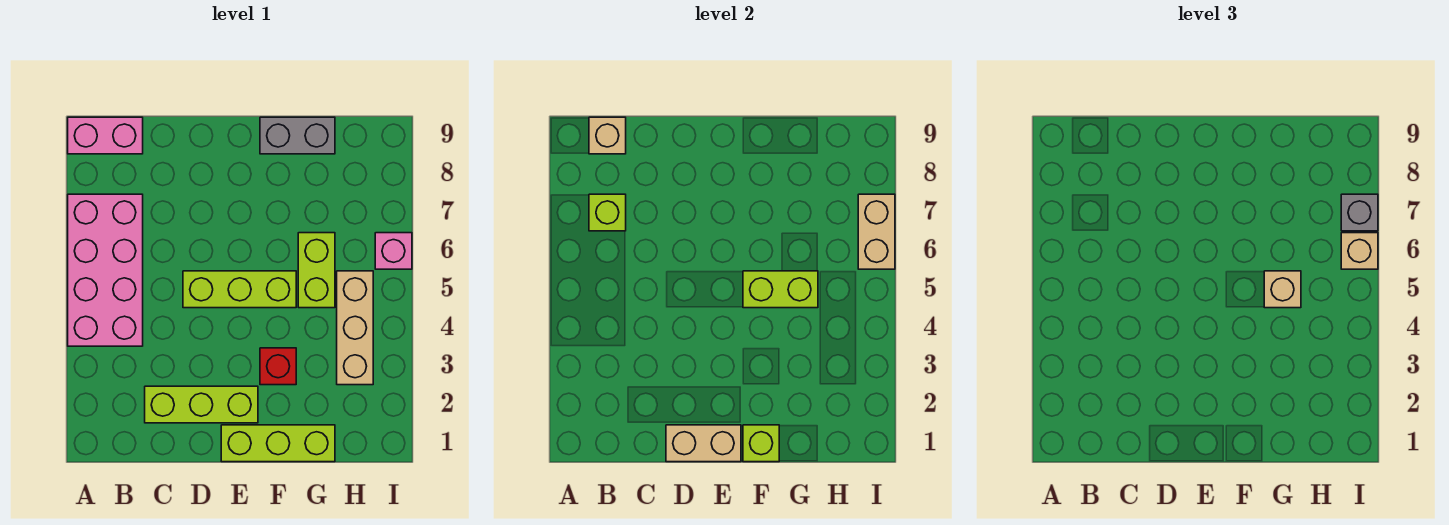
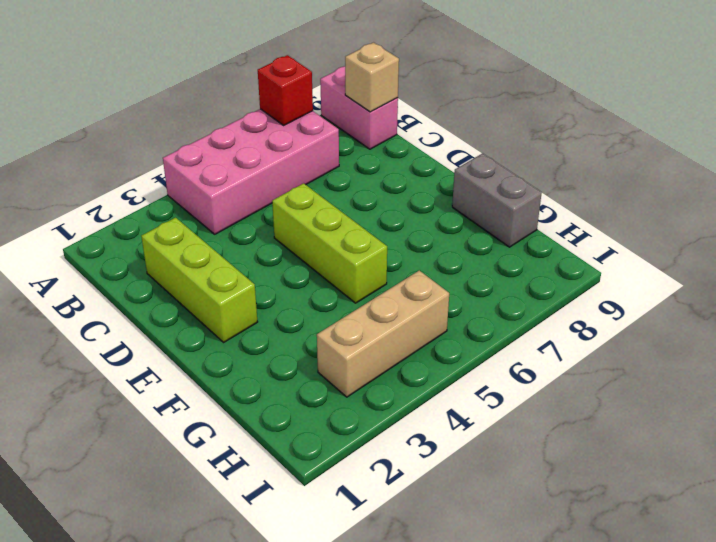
red 1x1 brick [258,55,313,125] -> red 1x1 brick moved to [260,348,296,385]
none -> lime 1x3 brick [221,425,335,462]
none -> lime 1x2 brick [298,233,335,308]
none -> pink 1x1 brick [375,233,412,269]

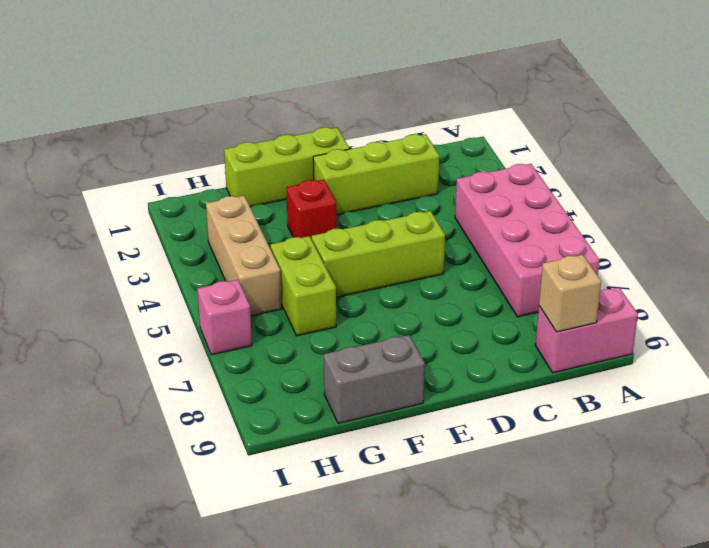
none -> lime 1x1 brick [589,194,626,231]
none -> tan 1x2 brick [666,425,741,462]
none -> lime 1x1 brick [743,425,779,462]

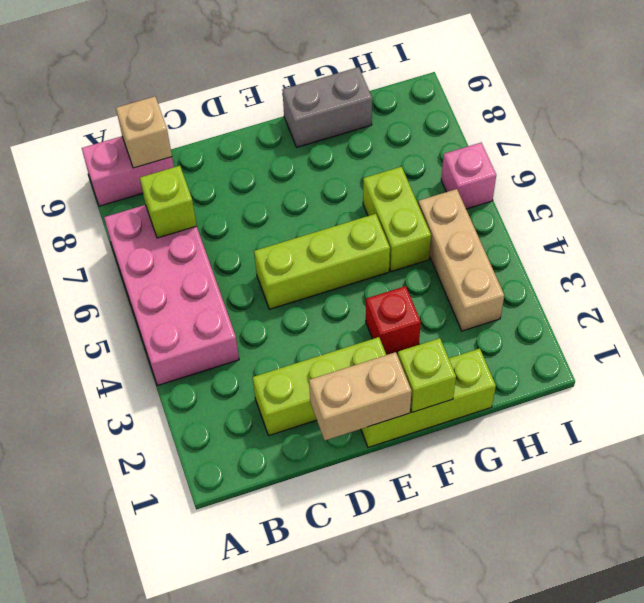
none -> lime 1x2 brick [743,271,818,308]
none -> tan 1x2 brick [858,194,895,269]
none -> tan 1x1 brick [1264,271,1301,308]

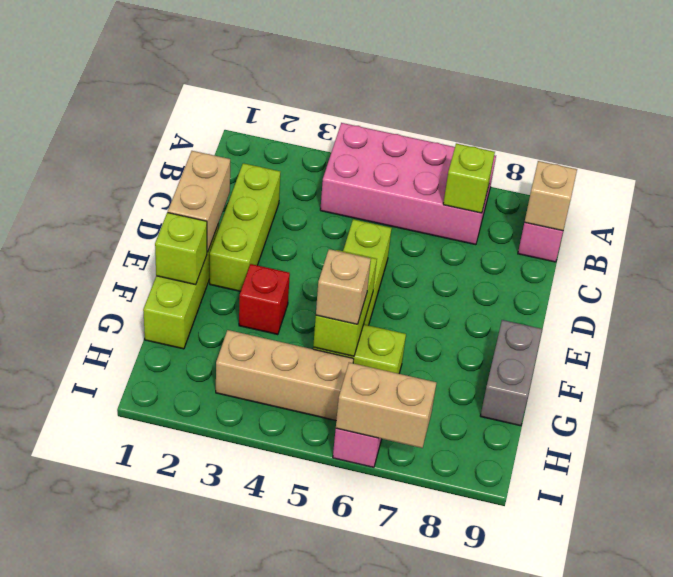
none -> tan 1x1 brick [1341,233,1378,269]
none -> grey 1x1 brick [1341,194,1378,231]

